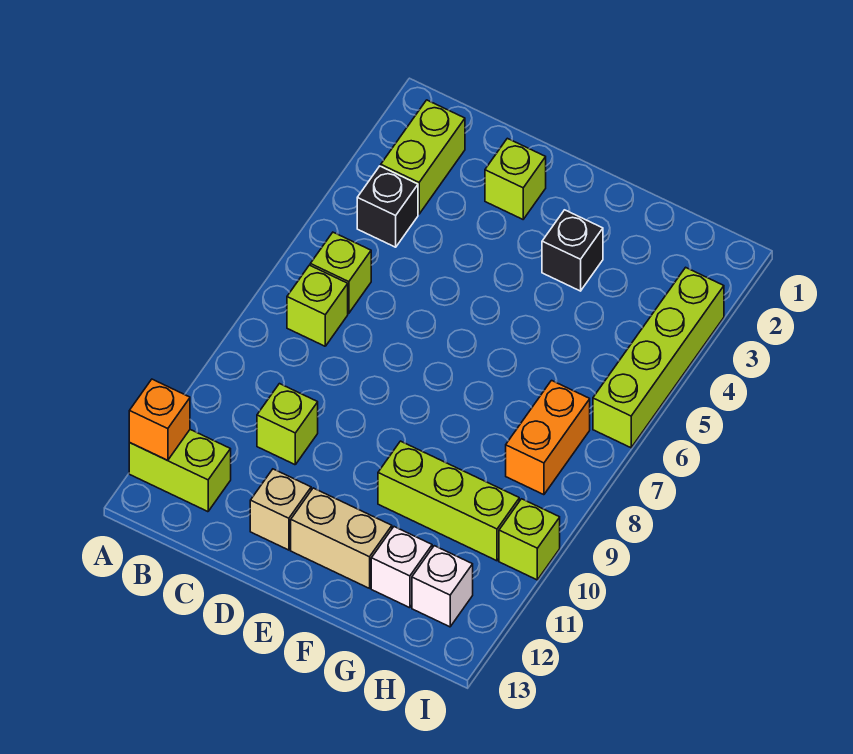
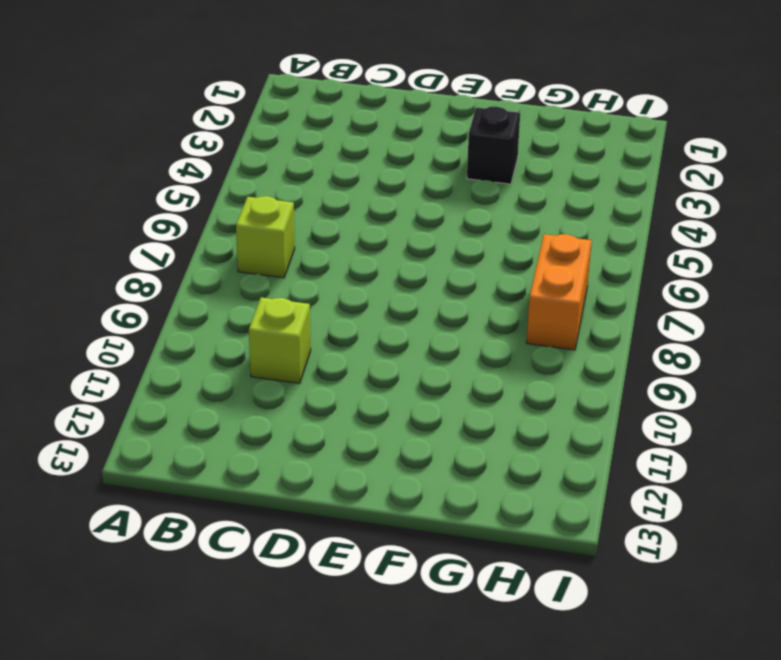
none -> lime 1x2 brick [129,430,231,512]
none -> lime 1x2 brick [381,100,465,214]
none -> black 1x1 brick [357,166,418,247]

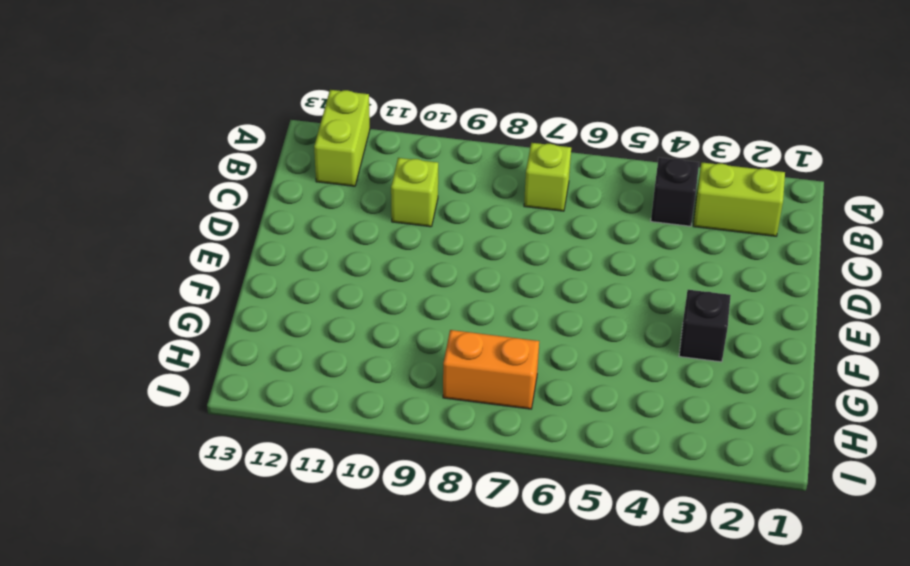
none -> lime 1x1 brick [310,232,371,313]
none -> lime 1x1 brick [485,138,546,219]
none -> tan 1x1 brick [250,469,311,550]

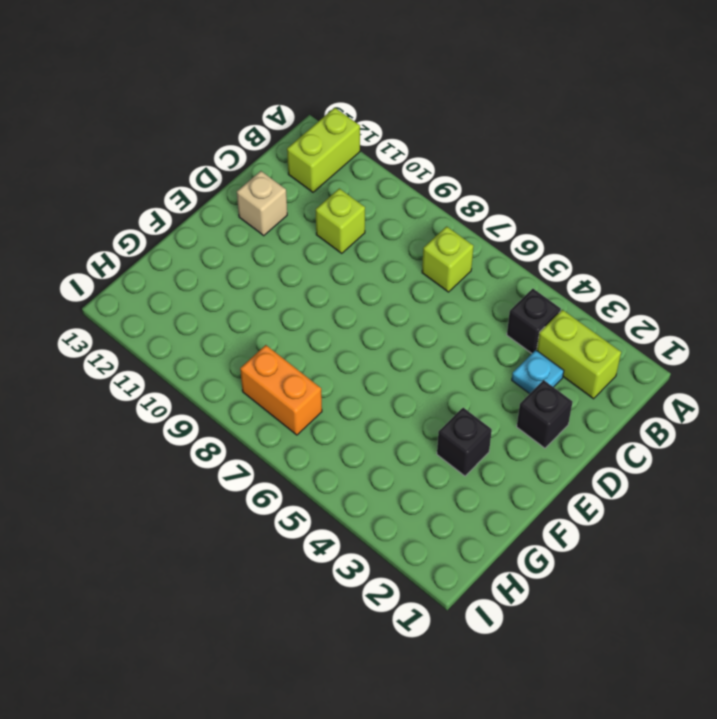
cyan 1x1 plate [512,350,564,394] -> none
black 1x1 brick [517,380,573,448] -> lime 1x1 brick [485,138,546,219]
none -> lime 1x1 brick [310,232,371,313]
none -> tan 1x2 brick [291,488,392,588]
none -> lime 1x3 brick [378,441,519,561]

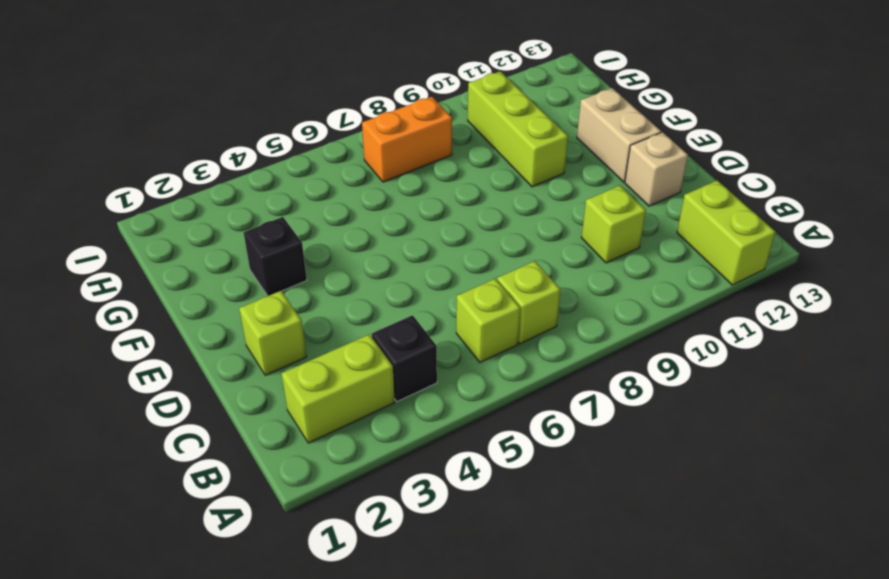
none -> white 1x1 brick [371,527,432,608]
none -> white 1x1 brick [412,546,473,627]
none -> lime 1x4 brick [593,267,724,448]

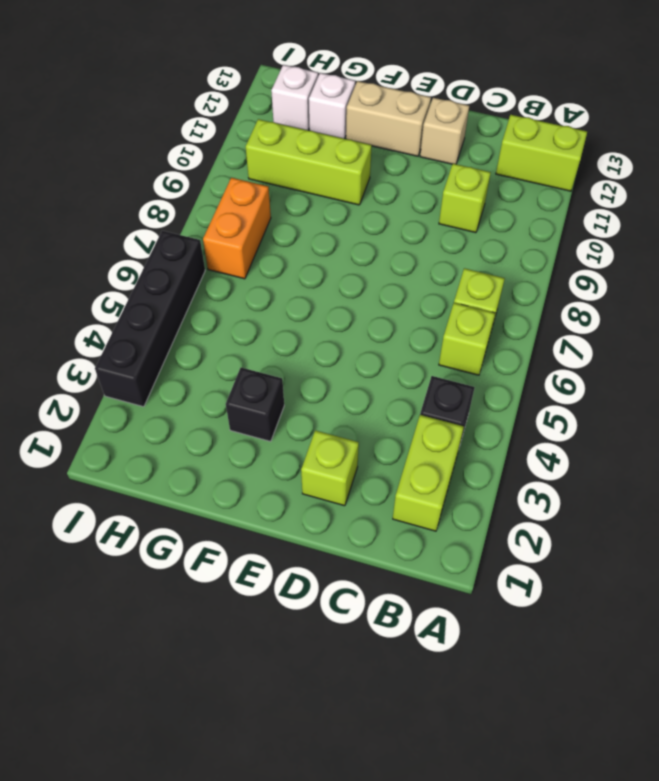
black 1x4 brick [95,231,205,407] -> lime 1x4 brick [593,267,724,448]
none -> lime 1x1 brick [499,499,560,580]
none -> orange 1x1 brick [129,379,190,461]

